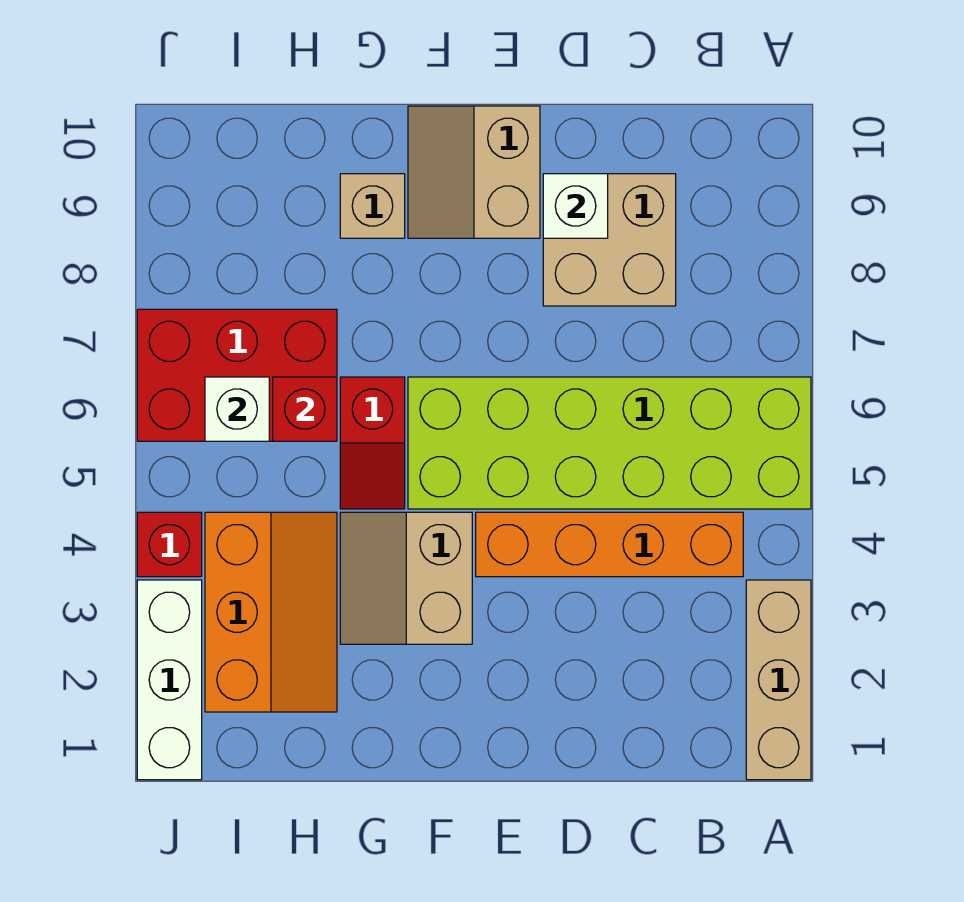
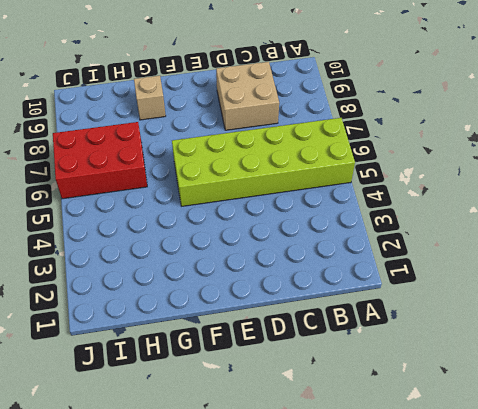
none -> tan 1x3 brick [746,580,811,780]
none -> orange 1x4 brick [476,512,743,577]
none -> tan 2x2 slope [408,106,540,238]

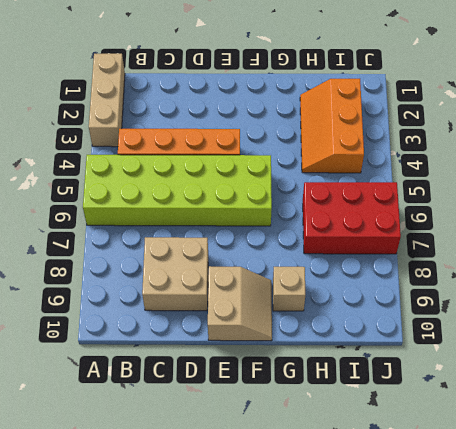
none -> tan 2x2 slope [340,512,472,644]
none -> red 1x2 slope [340,377,405,509]
none -> white 1x3 brick [137,580,202,780]

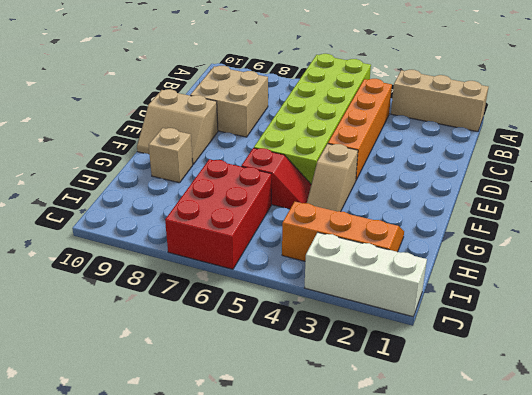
tan 1x2 slope [307,144,358,212] -> tan 2x2 slope [340,512,472,644]
none -> red 1x1 brick [137,512,202,577]
none -> white 1x1 brick [543,174,608,238]
none -> red 1x1 brick [273,377,337,441]

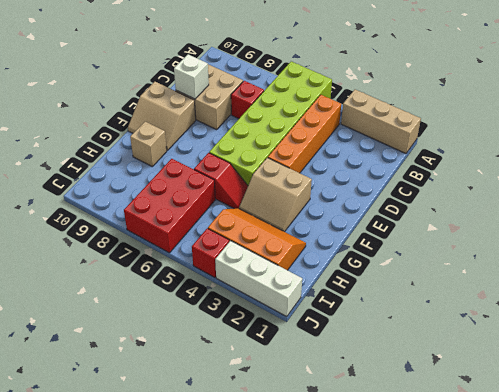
red 1x1 brick [231,81,264,119] -> red 1x1 brick moved to [273,377,337,441]
none -> white 1x1 brick [205,377,269,441]

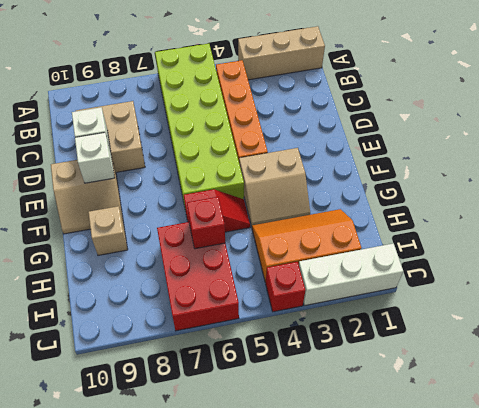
white 1x1 brick [75,133,115,183] -> white 1x1 brick moved to [205,377,269,441]

